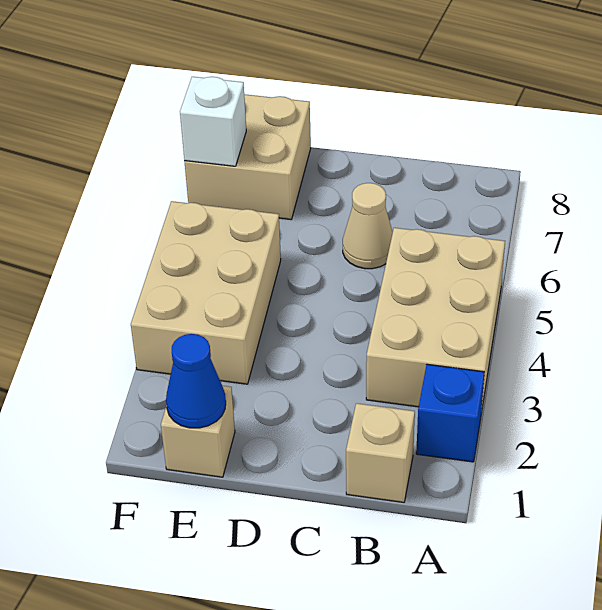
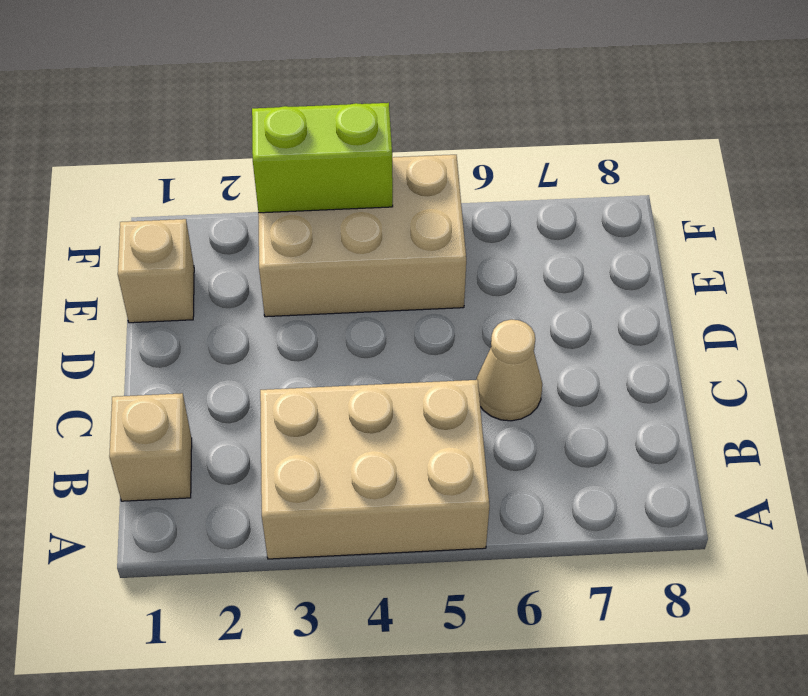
lime 1x2 brick [252,103,393,213] -> none
none -> blue 1x1 brick [416,364,484,462]
none -> tan 2x2 brick [184,94,311,219]

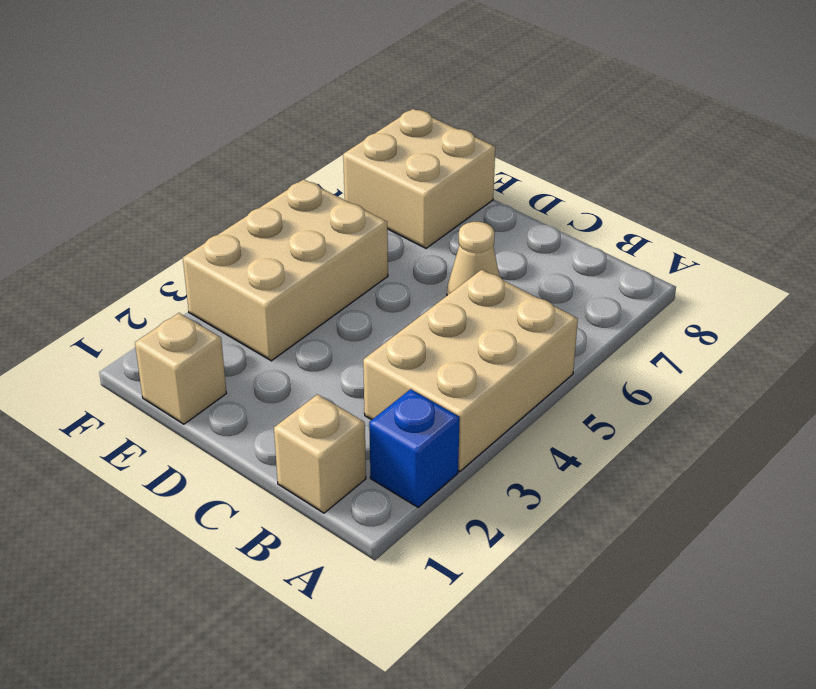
none -> blue 1x1 cone [166,334,226,428]
none -> white 1x1 brick [180,77,246,166]

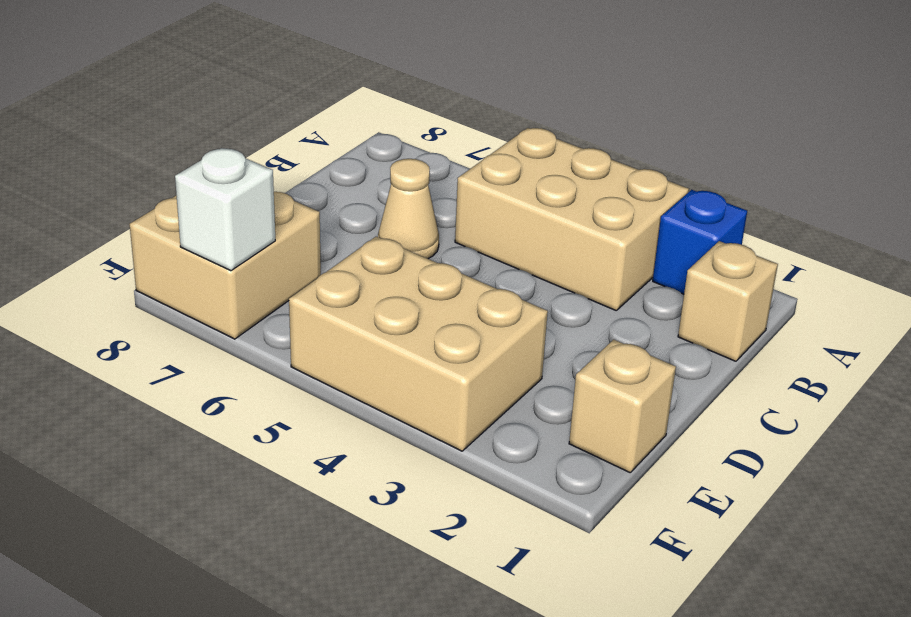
none -> blue 1x1 cone [166,334,226,428]

